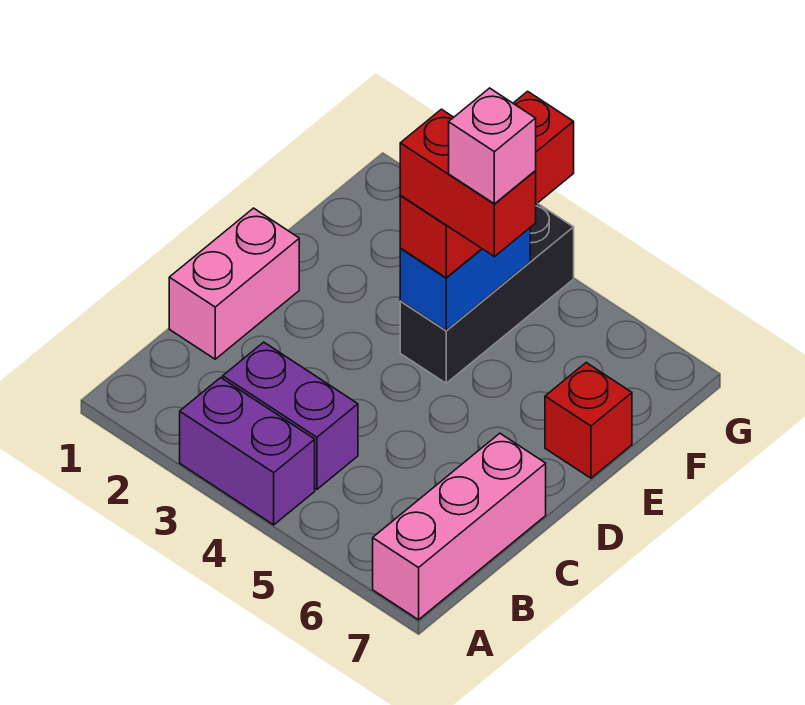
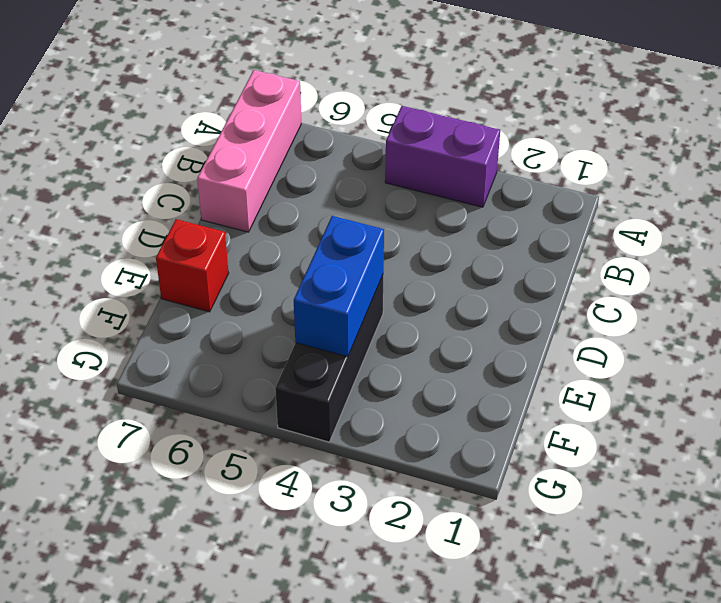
none -> purple 1x2 brick [223,342,358,489]
none -> pink 1x2 brick [169,208,299,359]

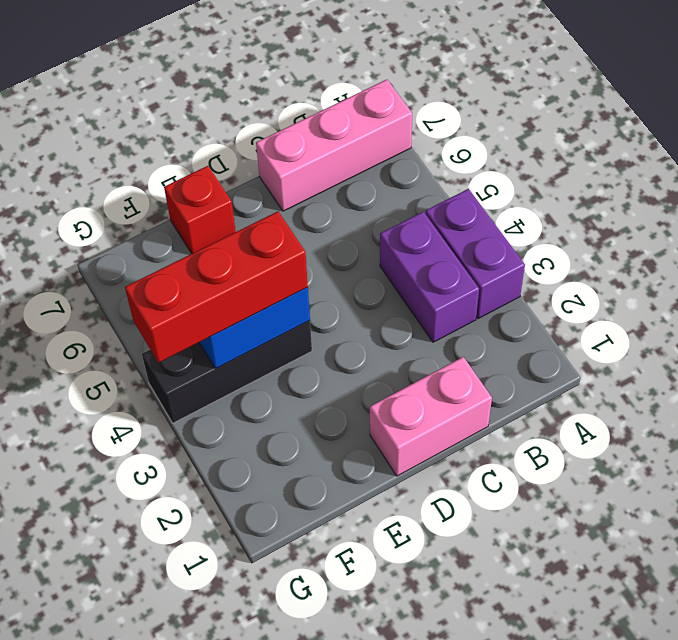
none -> red 1x2 brick [400,109,536,257]
none -> pink 1x1 brick [449,88,536,204]

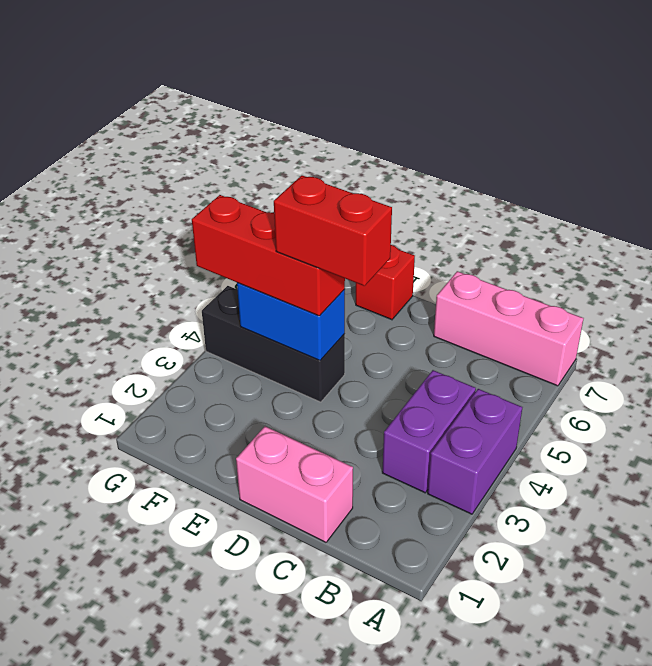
red 1x2 brick [274,175,392,286] -> red 1x2 brick turned to [400,109,536,257]
none -> pink 1x1 brick [449,88,536,204]

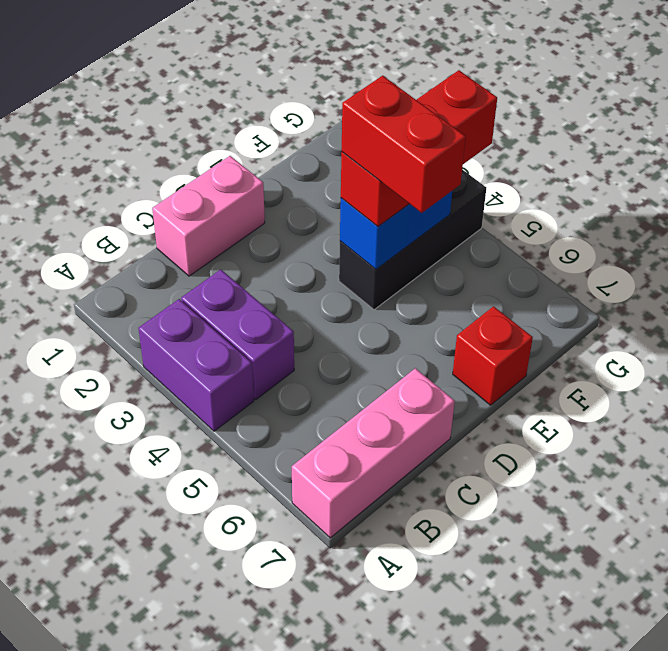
none -> pink 1x1 brick [449,88,536,204]

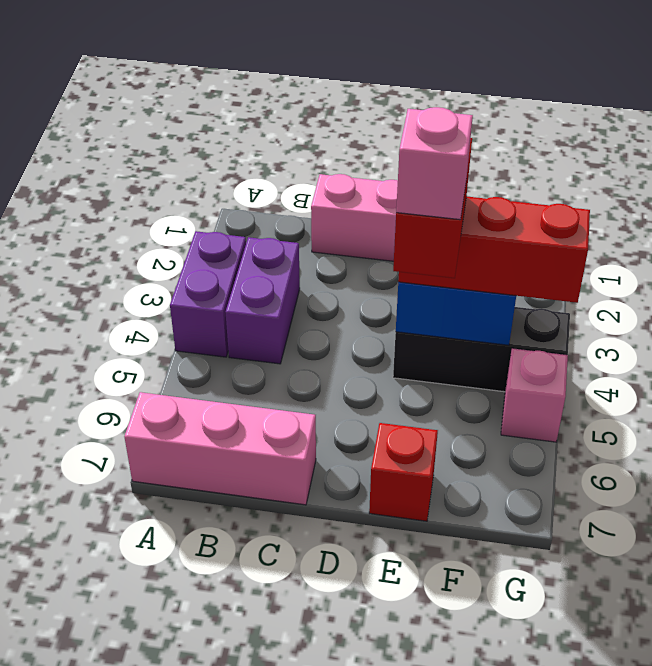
pink 1x1 brick [501,348,568,442] -> none

